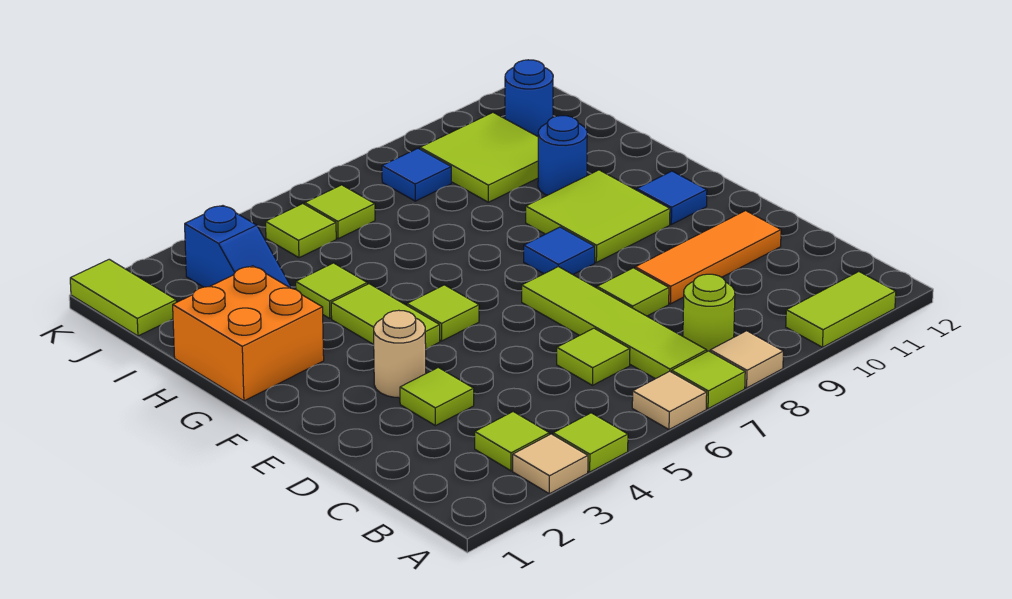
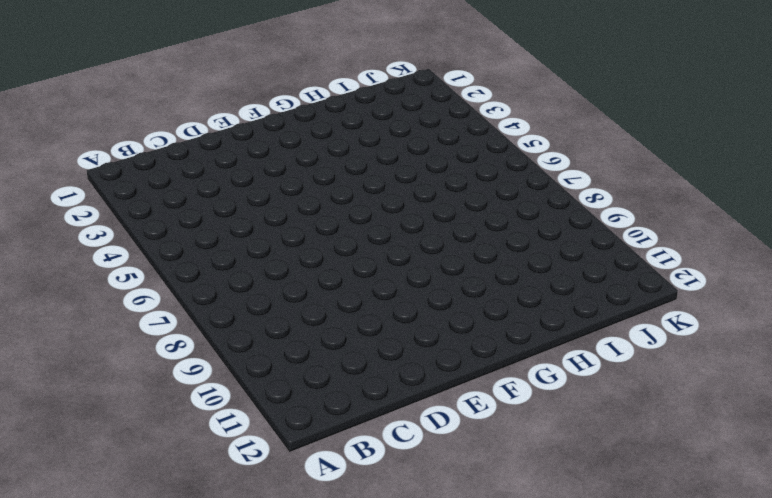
none -> tan 1x1 tile [513,434,588,494]
none -> lime 1x1 tile [553,413,628,472]
none -> tan 1x1 tile [632,371,707,430]

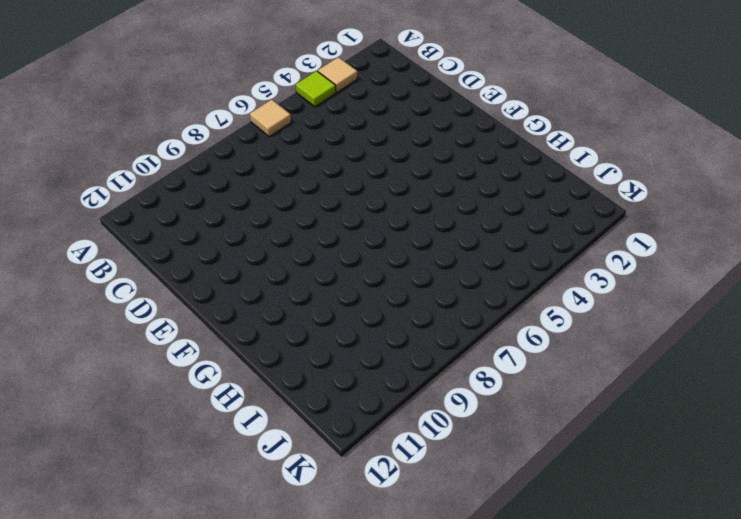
none -> lime 1x1 tile [672,351,745,409]
none -> tan 1x1 tile [710,331,783,388]
none -> lime 1x2 tile [786,272,896,347]

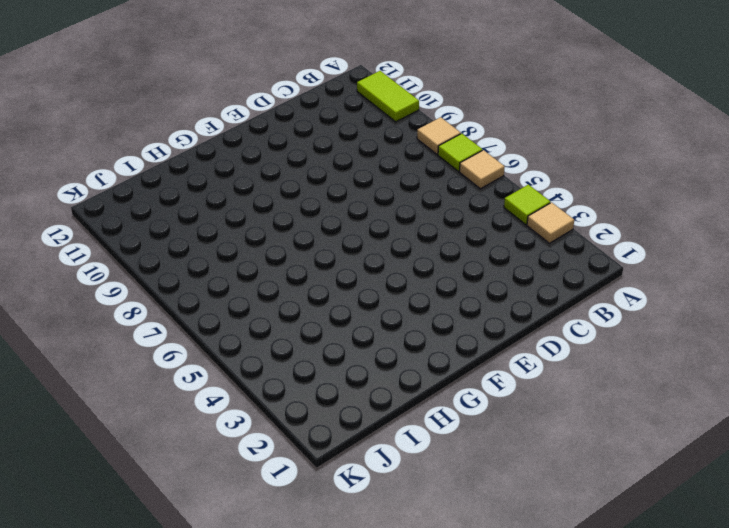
none -> lime 1x1 tile [475,412,549,471]
none -> lime 1x4 tile [522,267,707,379]
none -> lime 1x1 round brick [683,274,735,351]

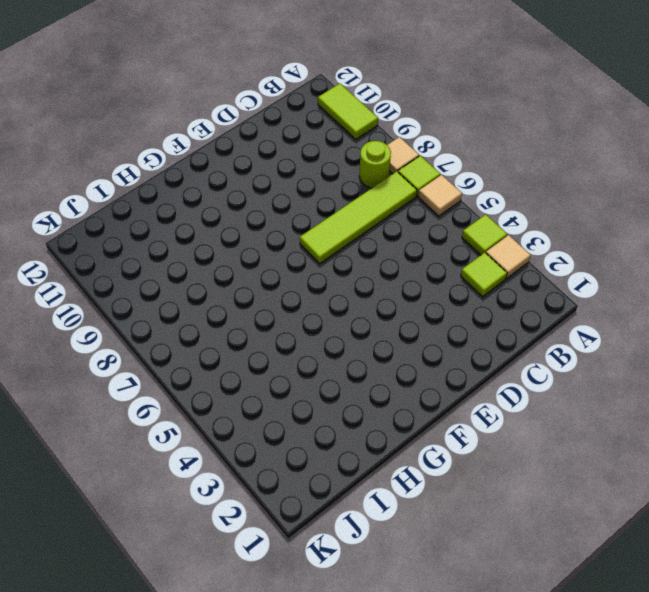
none -> lime 1x1 tile [557,328,630,385]
none -> lime 1x1 tile [400,367,474,426]
none -> lime 1x1 tile [597,268,669,316]

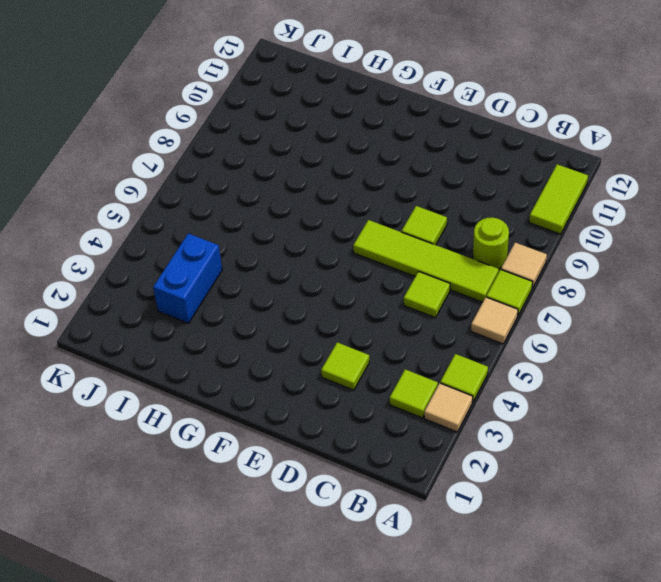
blue 1x2 brick [153,233,222,323] -> blue 1x2 slope [185,206,291,288]
none -> orange 1x3 tile [635,211,781,304]
none -> tan 1x1 round brick [374,310,426,398]
none -> lime 1x2 tile [331,284,440,349]

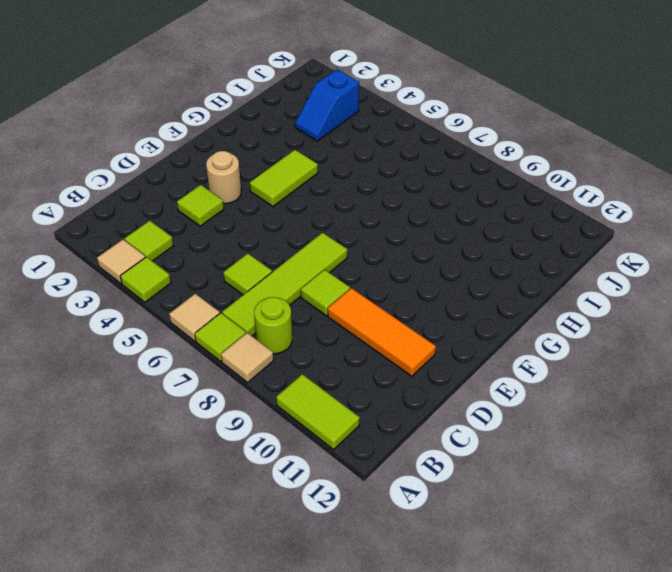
none -> lime 1x1 tile [407,285,479,341]
none -> blue 1x1 tile [524,227,595,274]
none -> lime 2x2 tile [526,170,670,262]

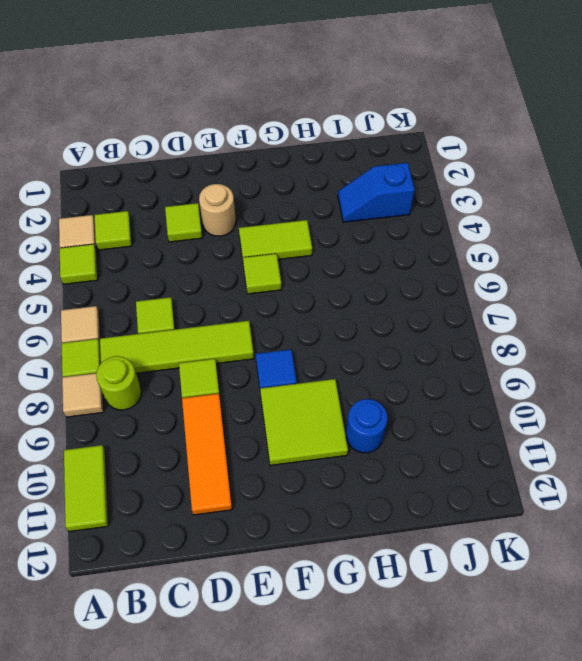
none -> blue 1x1 tile [637,171,707,224]
none -> orange 2x2 brick [173,266,324,401]
none -> lime 1x1 tile [296,263,367,319]

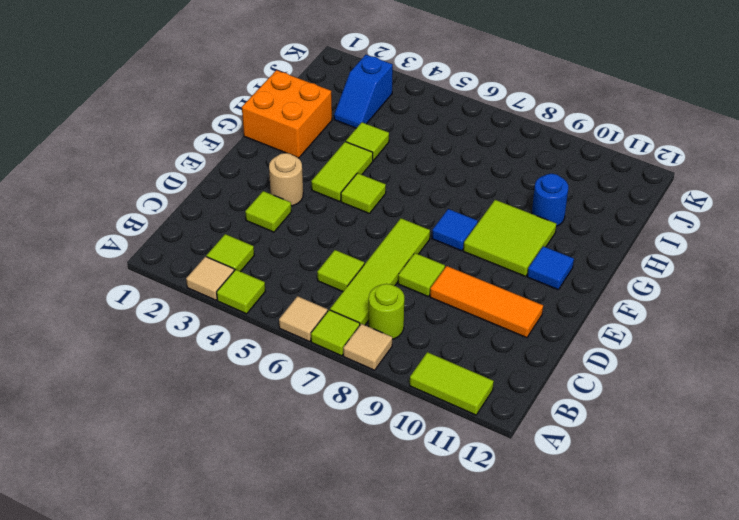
none -> lime 2x2 tile [420,113,538,202]
none -> lime 1x2 tile [70,259,176,336]
none -> lime 1x1 tile [266,204,336,258]

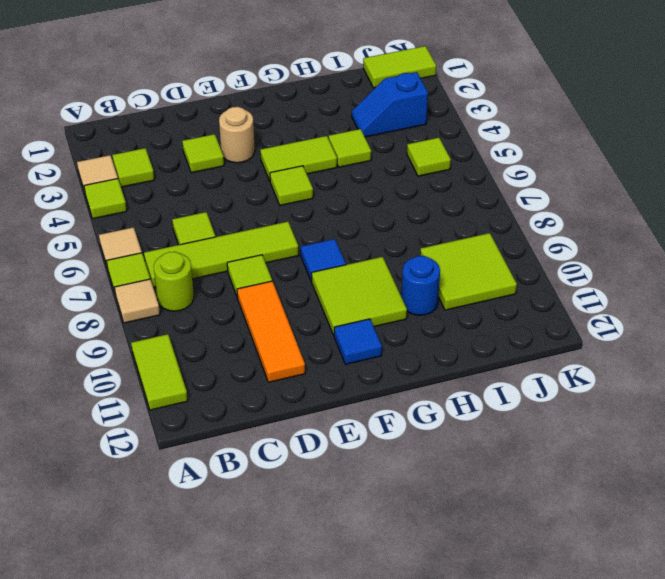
none -> orange 2x2 brick [173,266,324,401]
none -> lime 1x1 tile [305,185,375,239]
none -> blue 1x1 tile [382,148,451,201]

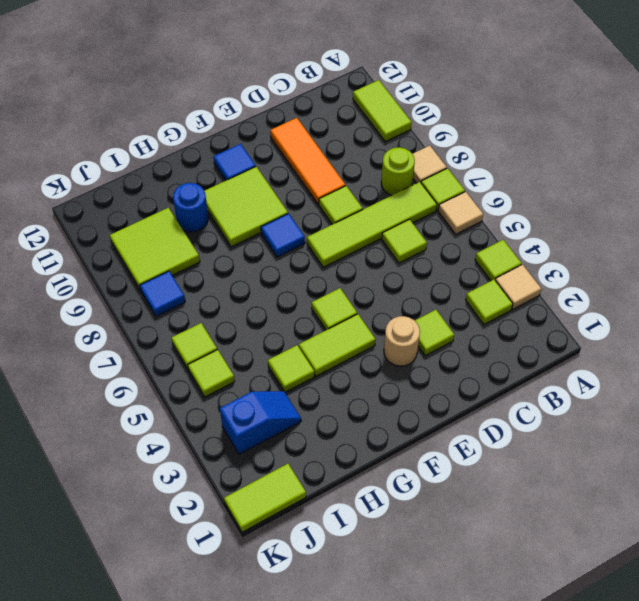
none -> orange 2x2 brick [173,266,324,401]
none -> blue 1x1 round brick [505,60,553,136]

